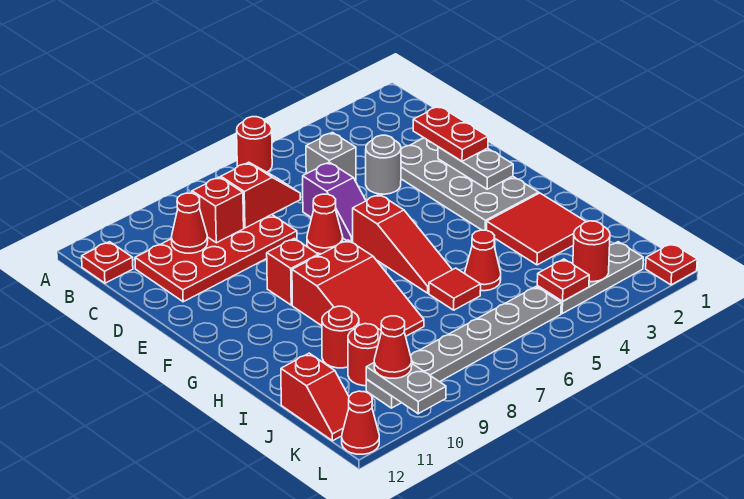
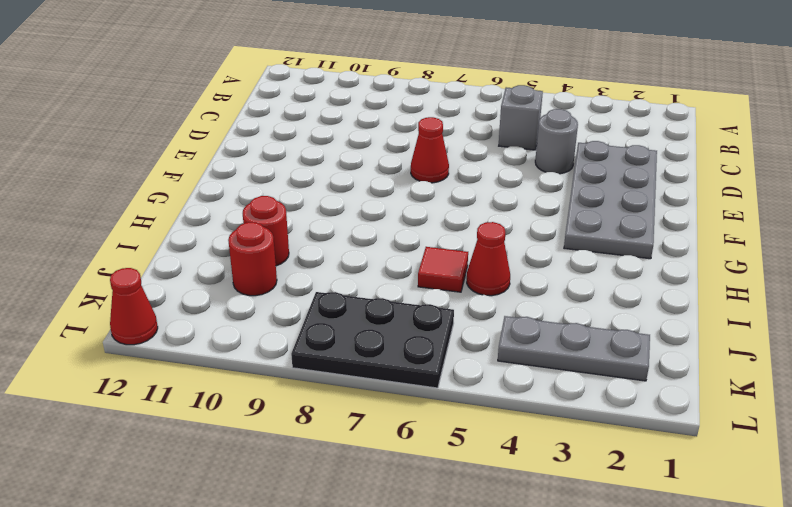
black 2x3 plate [291,292,454,388] -> grey 1x6 plate [366,287,561,408]
none -> red 1x1 round brick [237,117,272,172]
none -> red 1x1 plate [82,242,133,283]
none -> red 2x4 plate [135,215,297,302]
none -> purple 1x2 slope [303,162,366,243]

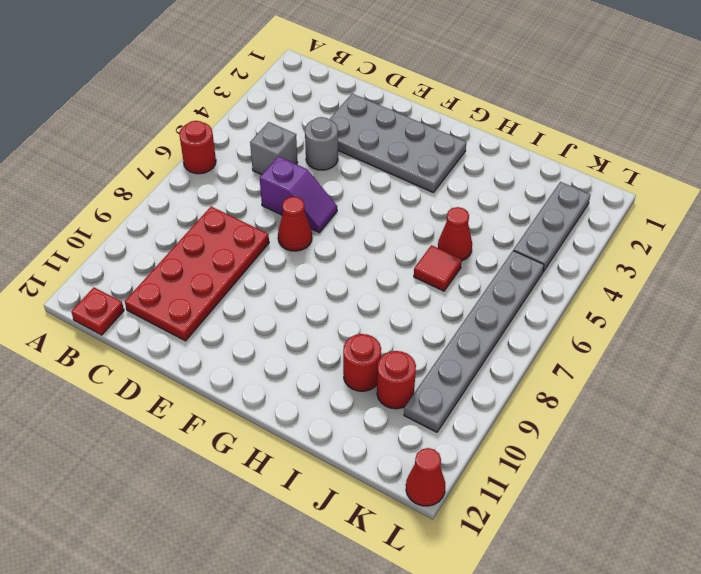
none -> red 1x3 slope [353,194,452,293]
none -> red 1x1 brick [267,238,318,305]
none -> red 2x3 slope [292,240,424,336]
none -> red 2x2 tile [487,193,586,265]

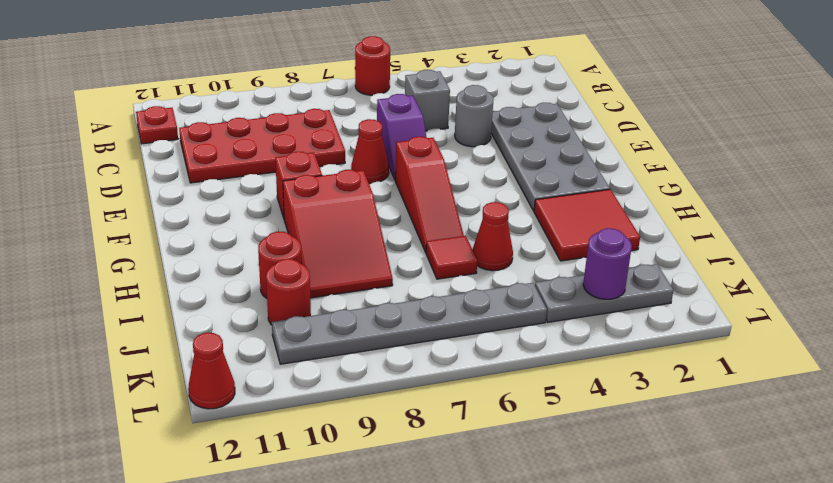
purple 1x1 round brick [583,228,632,299] -> red 1x1 round brick [573,221,610,282]
none -> red 1x2 slope [281,353,349,441]
none -> red 1x1 plate [646,243,697,285]
none -> red 1x2 slope [221,162,300,228]
none -> red 1x1 brick [192,177,244,243]

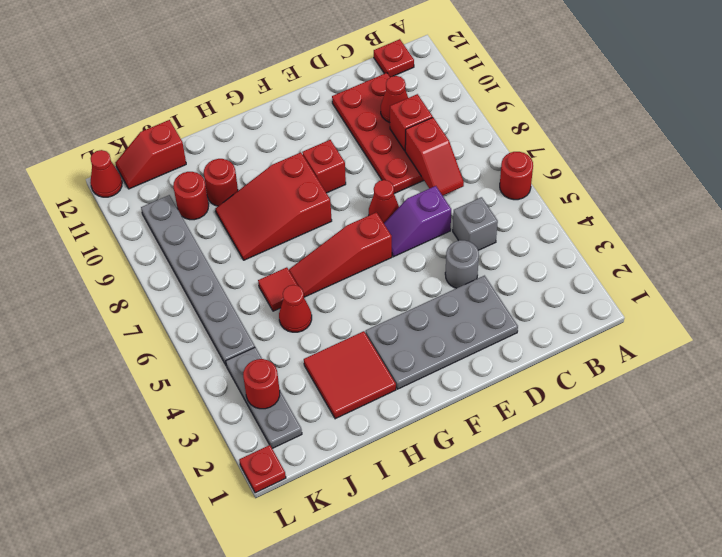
none -> grey 1x2 plate [438,147,513,189]
none -> red 1x1 plate [537,259,589,301]
none -> grey 1x2 plate [366,363,446,414]
none -> red 1x2 plate [413,106,488,161]

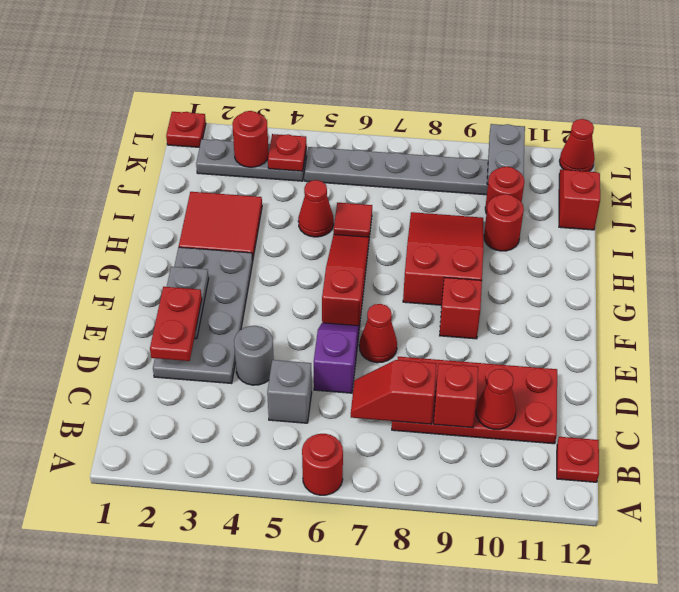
none -> red 1x1 cone [374,316,412,378]

